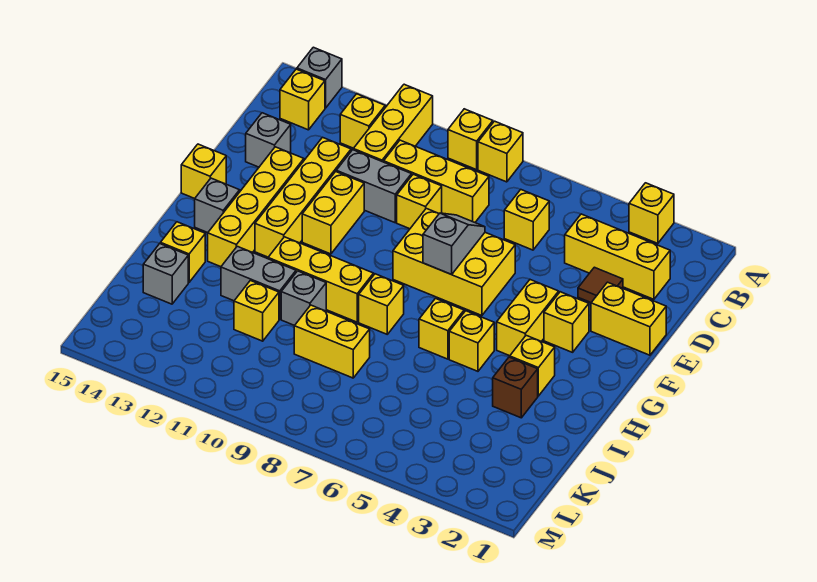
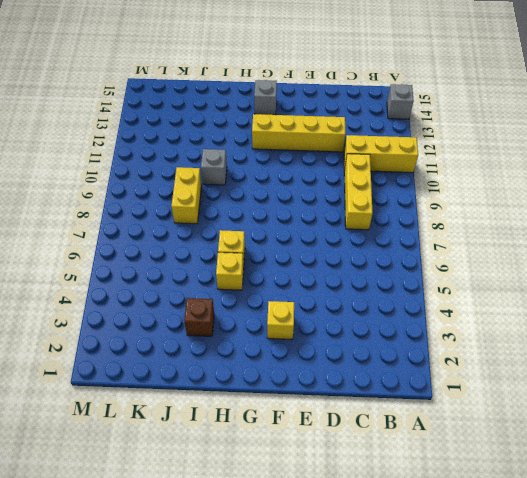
none -> yellow 1x1 brick [629,183,674,244]
none -> yellow 1x1 brick [478,121,523,182]
none -> yellow 1x1 brick [448,109,493,170]
none -> yellow 1x1 brick [340,94,385,148]

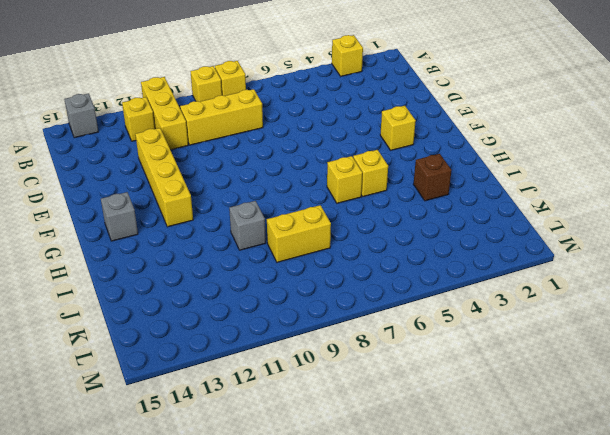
none -> yellow 1x1 brick [280,69,325,130]
none -> yellow 1x3 brick [565,214,670,299]
none -> yellow 1x1 brick [504,190,549,250]
none -> brown 1x1 tile [578,267,623,302]

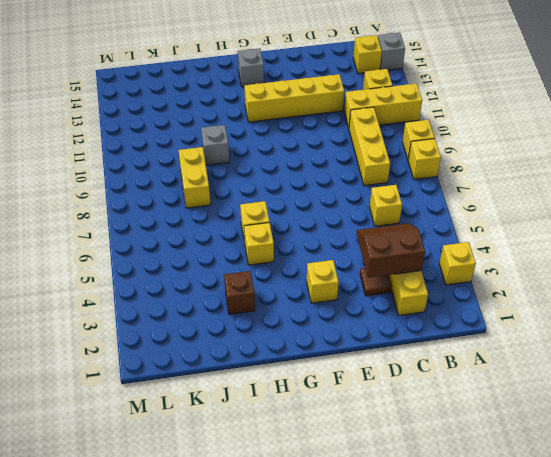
brown 2x2 slope [357,223,425,278] -> none
none -> yellow 1x1 brick [397,174,442,229]
none -> grey 1x2 brick [336,150,412,223]
none -> grey 1x1 brick [246,113,291,167]
none -> yellow 1x2 brick [591,282,666,355]

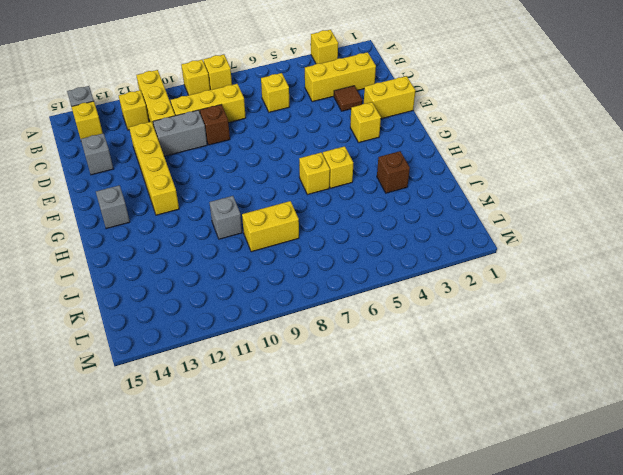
brown 1x1 brick [200,105,230,145] -> yellow 1x1 brick [397,174,442,229]
none -> yellow 2x3 brick [393,208,515,316]
none -> yellow 1x2 brick [302,172,364,254]
none -> yellow 1x4 brick [208,147,304,267]
none -> yellow 1x2 brick [497,280,559,356]

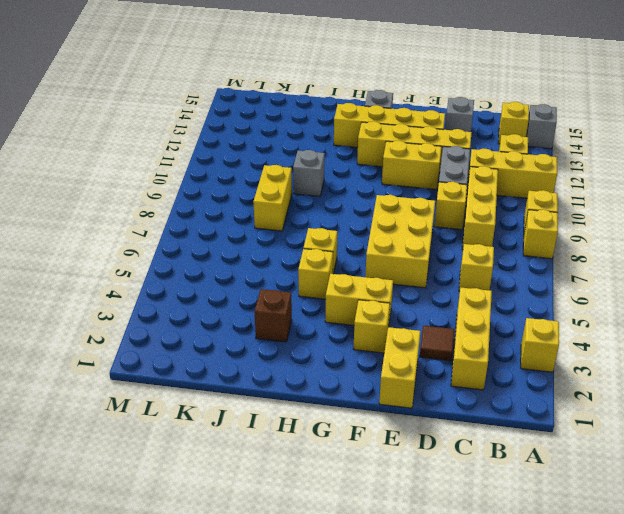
none -> yellow 1x1 brick [181,144,226,199]
none -> yellow 1x1 brick [510,335,555,396]
none -> yellow 1x1 brick [359,274,404,334]
none -> yellow 1x3 brick [268,237,374,322]

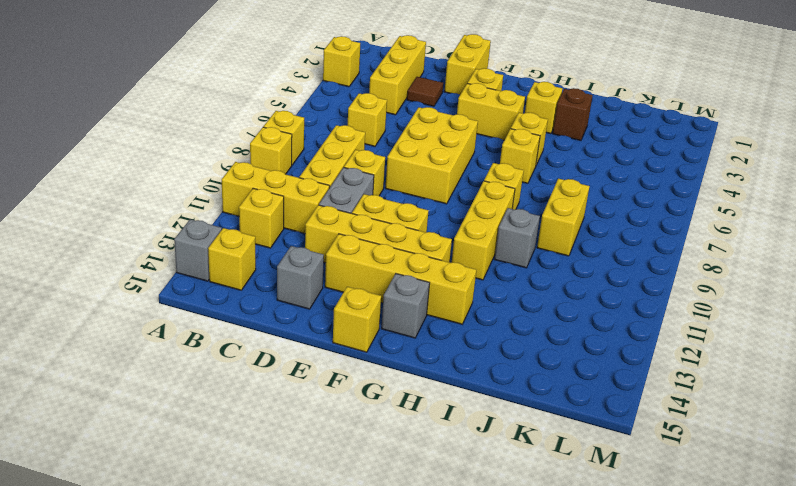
none -> grey 1x2 brick [221,246,296,319]
none -> yellow 1x1 brick [160,222,205,282]
none -> yellow 1x1 brick [234,280,279,341]
none -> grey 1x1 brick [143,244,188,304]

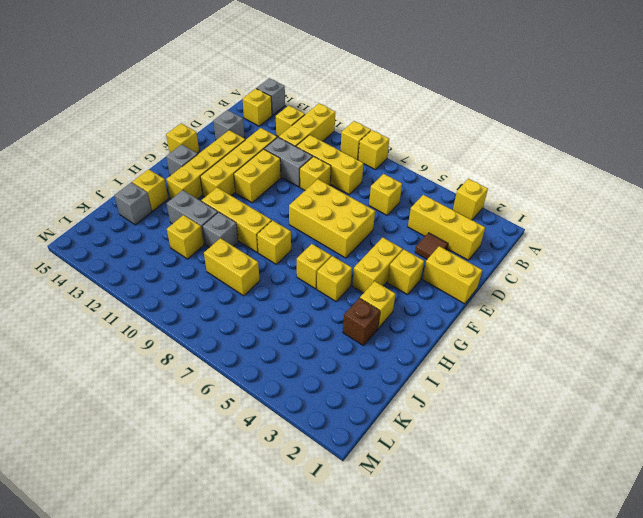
none -> grey 1x2 slope [423,213,485,274]

